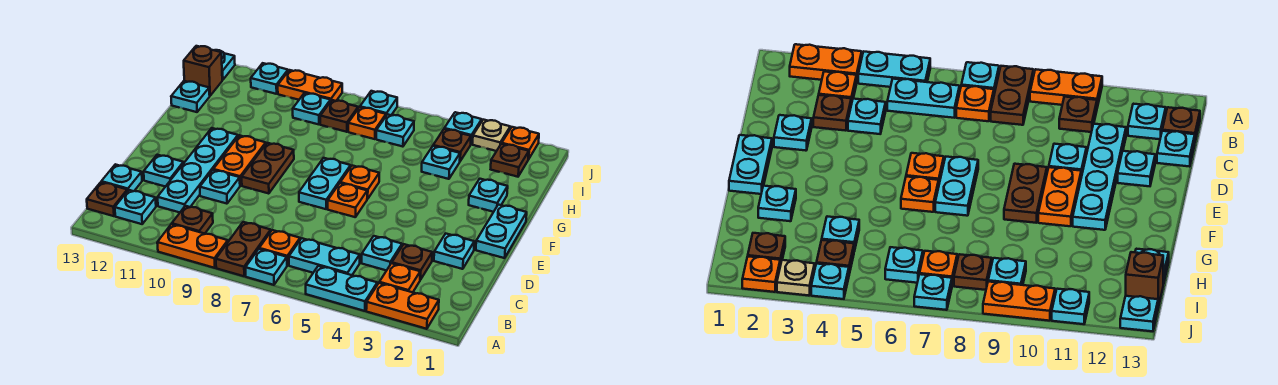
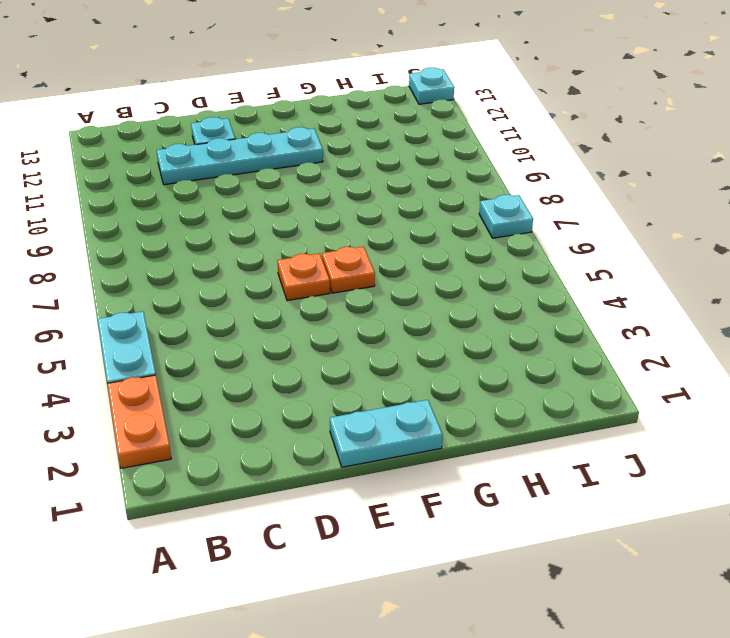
none -> cyan 1x1 plate [246,249,287,285]
none -> brown 1x2 plate [216,222,271,276]
none -> orange 1x2 plate [157,224,228,268]
none -> orange 1x1 plate [379,263,420,292]

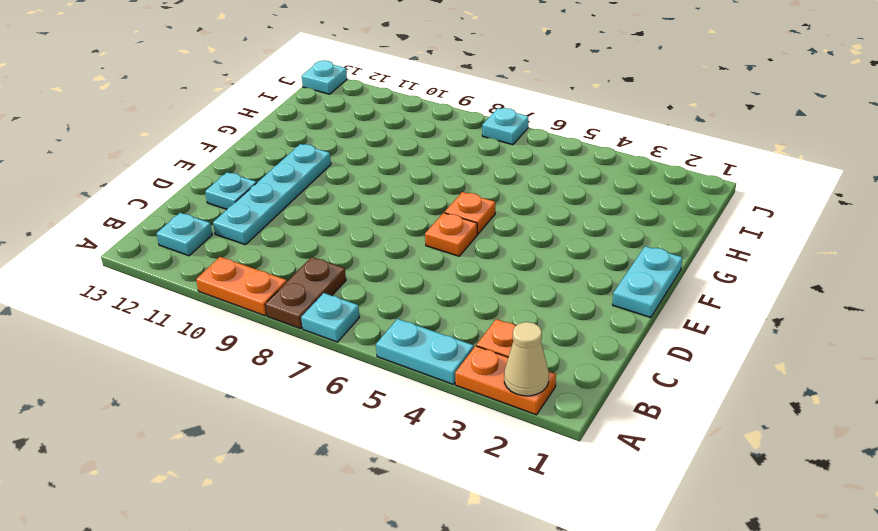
tan 1x1 cone [504,322,549,396] -> none
none -> cyan 1x2 plate [289,238,360,275]
none -> orange 1x1 plate [259,230,300,265]
none -> brown 1x1 plate [172,206,213,234]
none -> brown 1x1 plate [87,182,127,216]

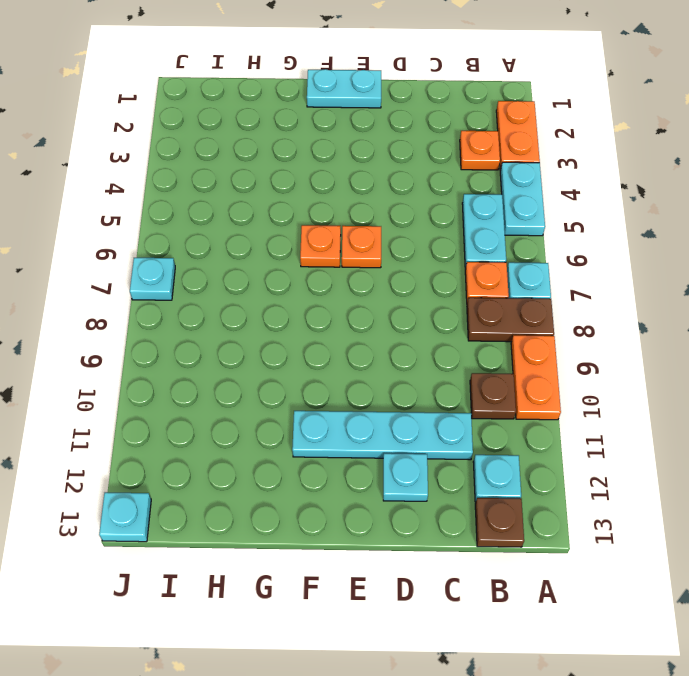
none -> brown 1x1 plate [392,244,432,280]
none -> cyan 1x1 plate [362,236,402,271]
none -> cyan 1x1 plate [101,164,142,191]
none -> cyan 1x1 plate [434,234,474,269]

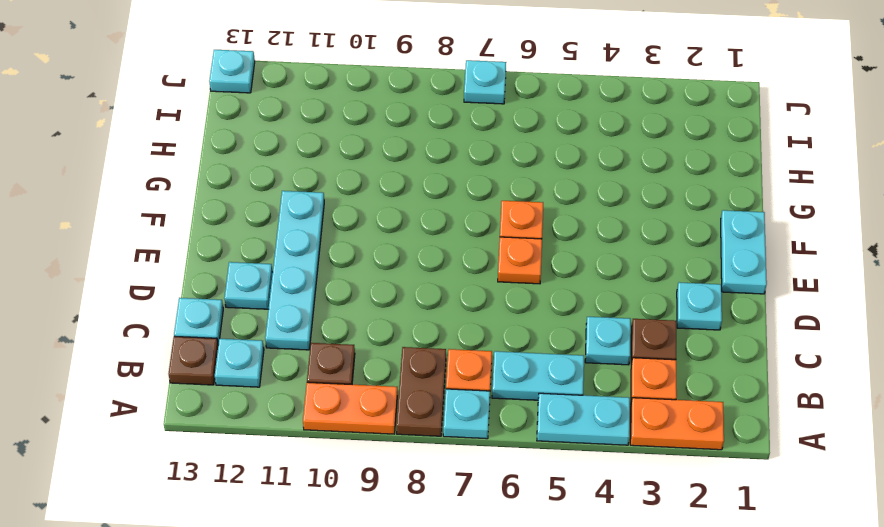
none -> cyan 1x1 plate [200,170,240,204]
none -> cyan 1x2 plate [299,158,351,209]
none -> brown 1x2 plate [242,143,294,194]
none -> orange 1x2 plate [213,135,266,186]

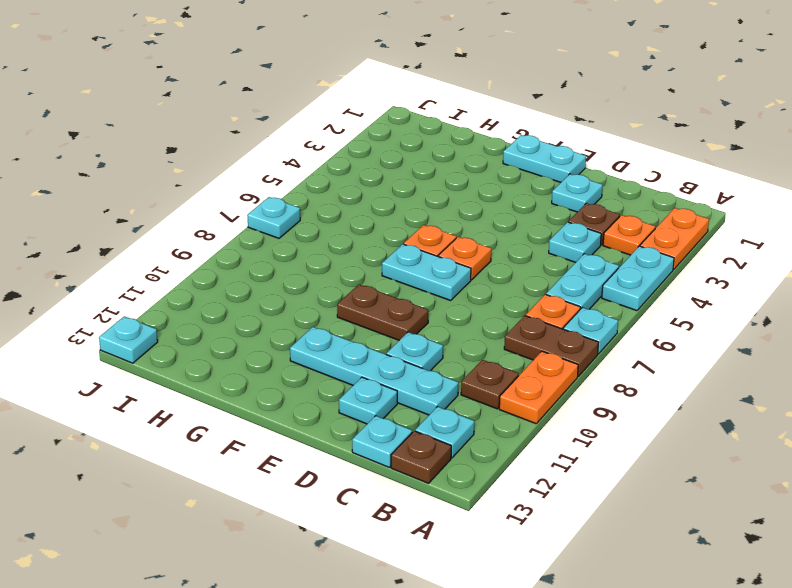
none -> orange 1x2 plate [213,135,266,186]
none -> cyan 1x1 plate [469,179,508,212]
none -> cyan 1x1 plate [422,146,460,179]
none -> cyan 1x1 plate [171,81,210,112]

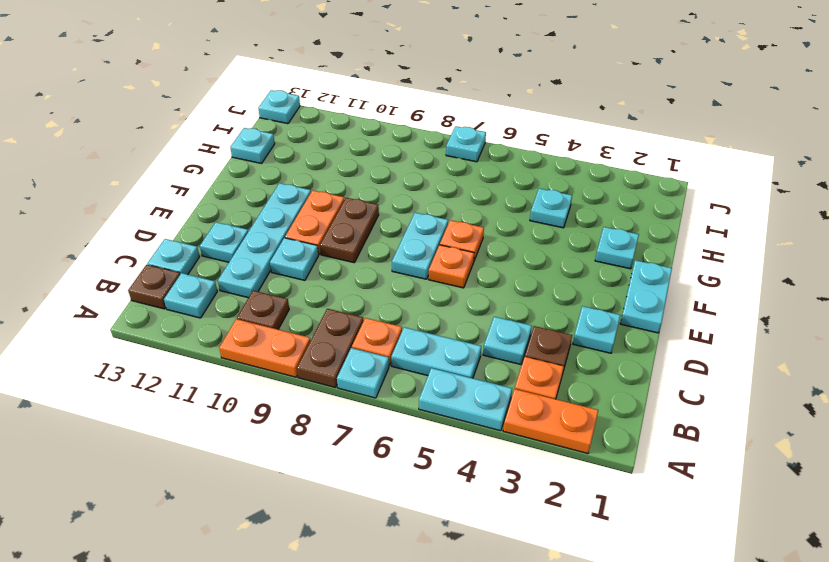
none -> brown 1x1 plate [491,144,529,177]
none -> brown 1x1 plate [433,129,471,161]
none -> cyan 1x1 plate [376,114,414,147]
none -> orange 1x1 plate [348,107,386,139]

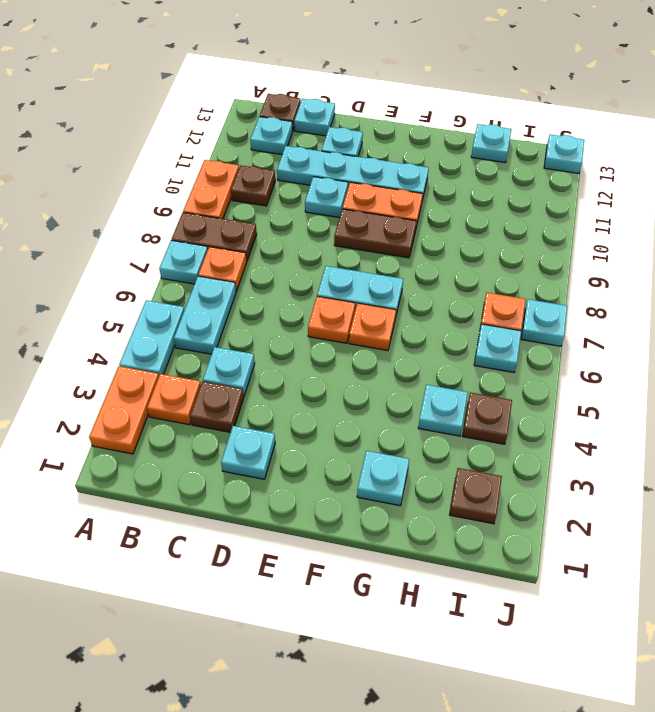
none -> cyan 1x2 plate [476,204,527,258]
none -> brown 1x1 plate [320,100,358,132]
none -> cyan 1x1 plate [293,93,331,124]
none -> brown 1x1 brick [184,46,222,96]

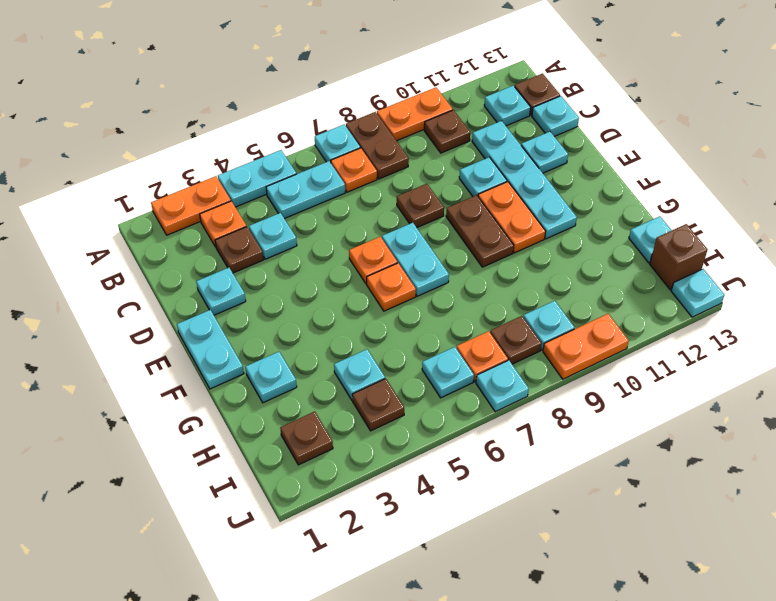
brown 1x1 plate [397,184,444,227] -> none
none -> orange 1x1 plate [502,127,539,159]
none -> tan 1x1 plate [472,120,510,151]
none -> cyan 1x1 plate [444,112,482,144]
none -> cyan 1x1 plate [251,63,288,94]

